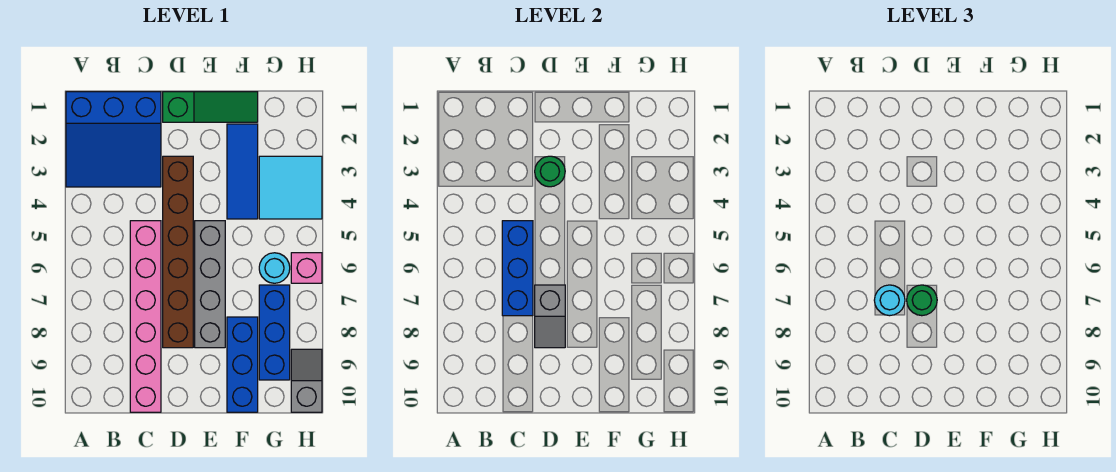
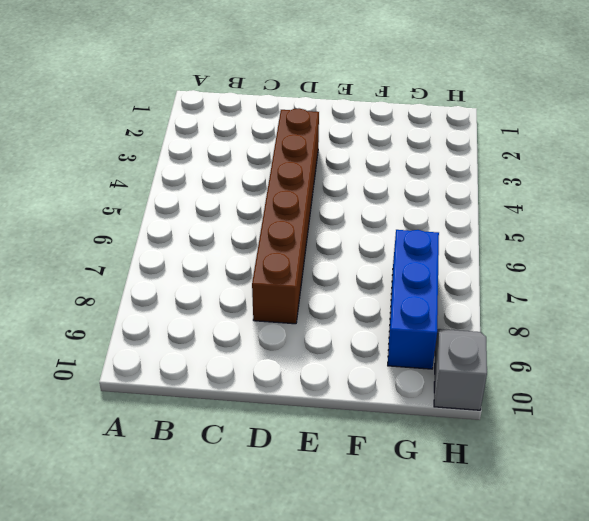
none -> blue 3x3 slope [66,92,161,187]
none -> pink 1x6 brick [130,221,161,412]
none -> green 1x3 slope [163,92,258,122]

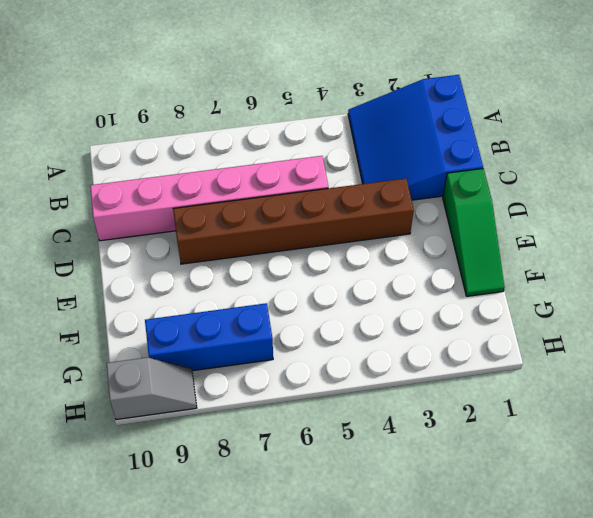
none -> grey 1x4 brick [195,221,225,348]
none -> blue 1x3 tile [227,124,258,219]
none -> blue 1x3 brick [227,317,258,412]

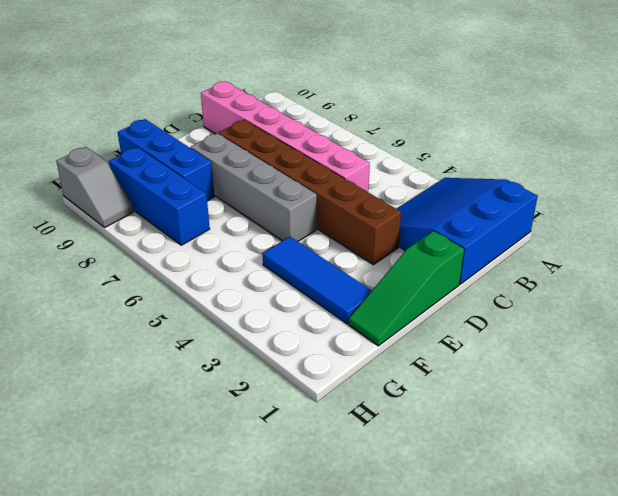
none -> cyan 2x2 tile [259,156,322,219]
none -> cyan 1x1 round brick [259,253,290,283]
none -> pink 1x1 brick [291,253,322,283]

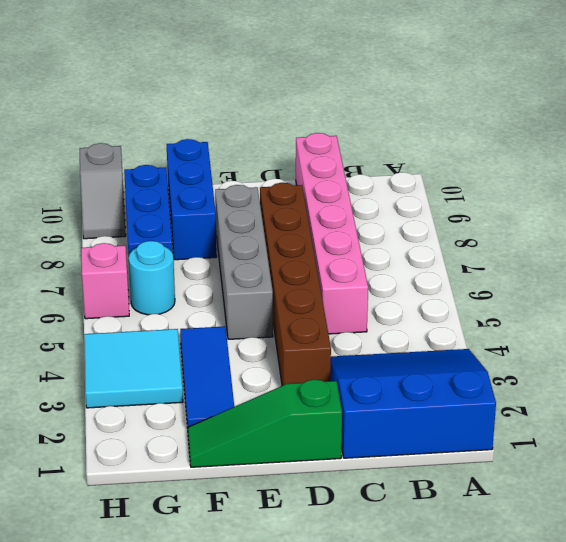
none -> blue 1x3 brick [502,221,533,316]
none -> green 1x1 round brick [535,156,565,187]
none -> grey 1x2 slope [535,285,565,348]

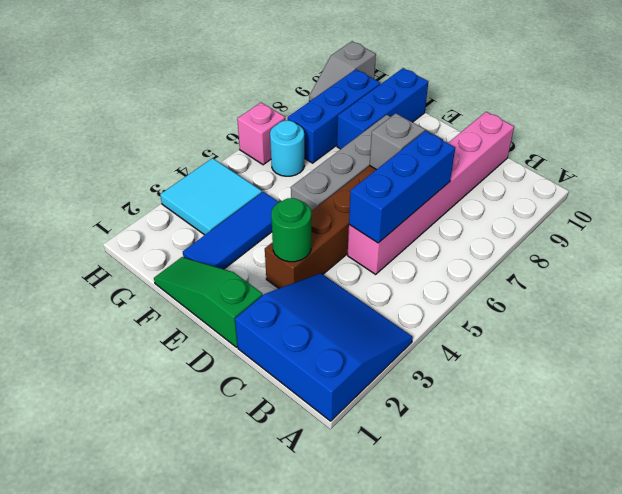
none -> cyan 1x1 round brick [874,285,905,316]
none -> green 1x1 round brick [907,285,937,316]

